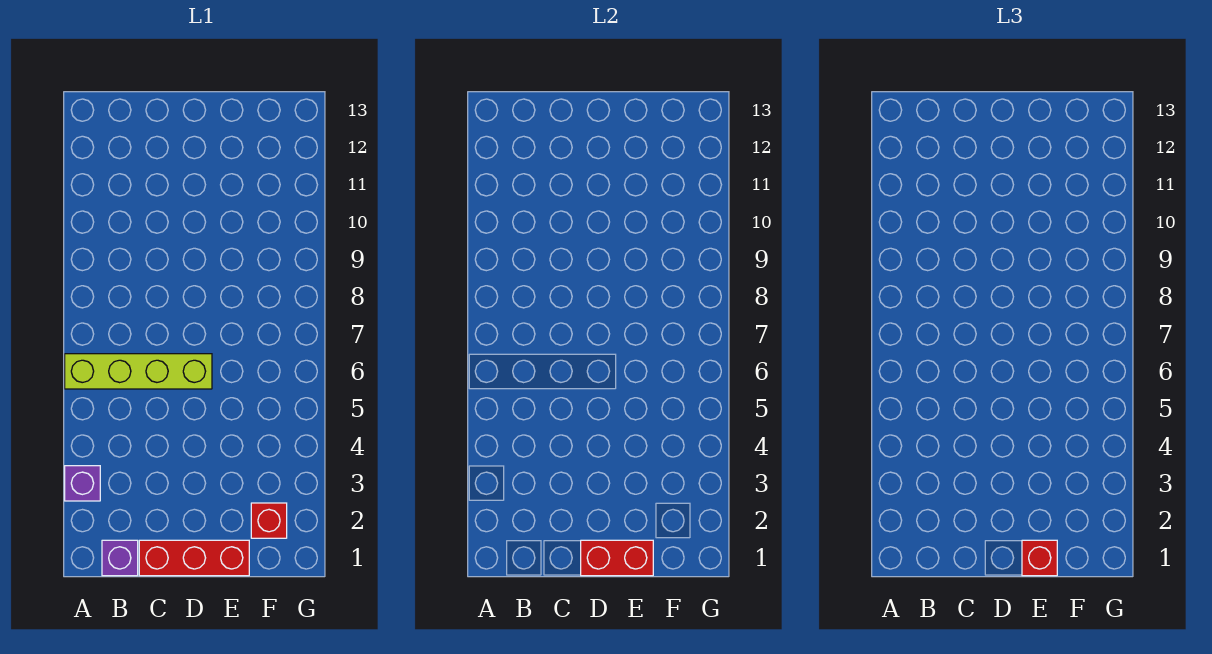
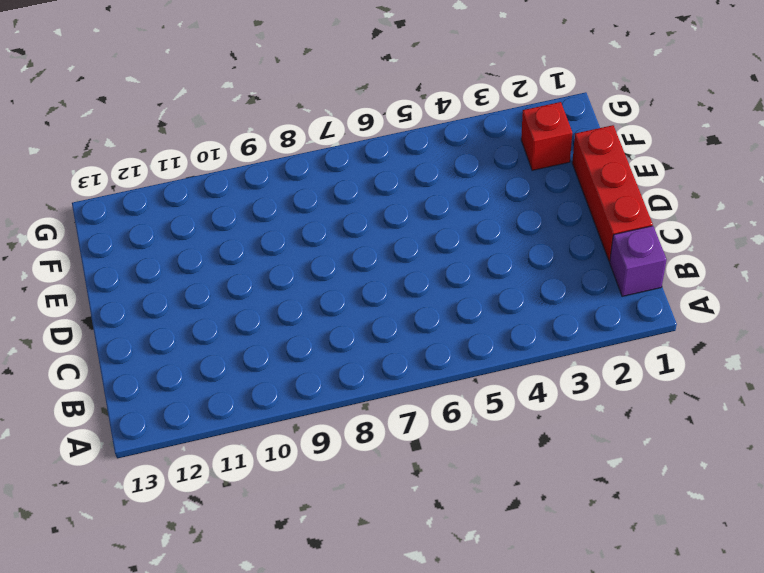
none -> purple 1x1 brick [65,466,100,501]
none -> lime 1x4 brick [65,354,212,389]

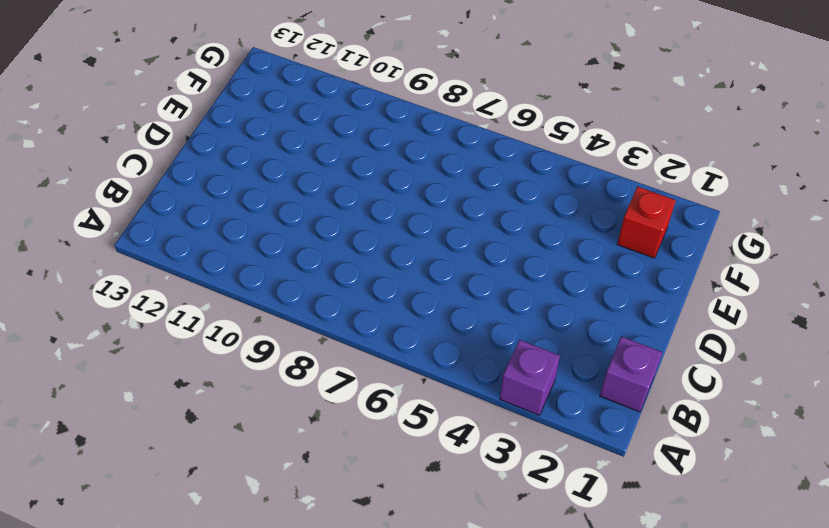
none -> lime 1x4 brick [65,354,212,389]
none -> red 1x3 brick [139,540,249,576]

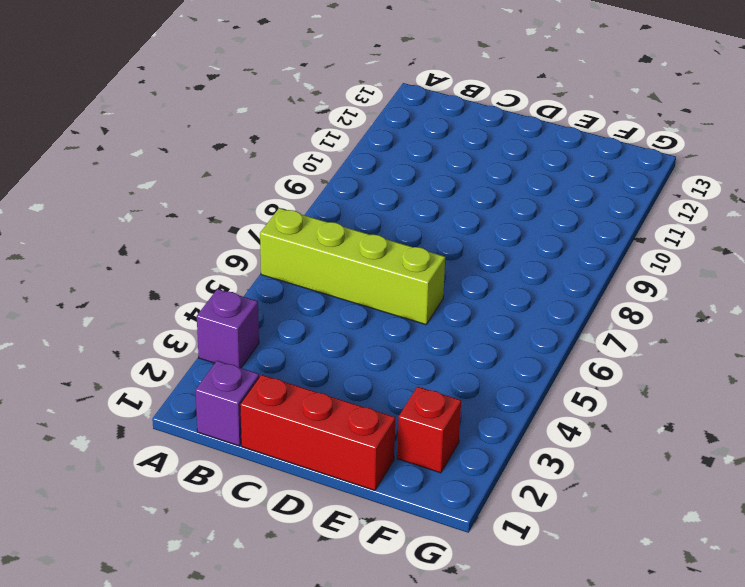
none -> red 1x2 brick [581,540,653,576]
none -> red 1x1 brick [1022,540,1057,576]

